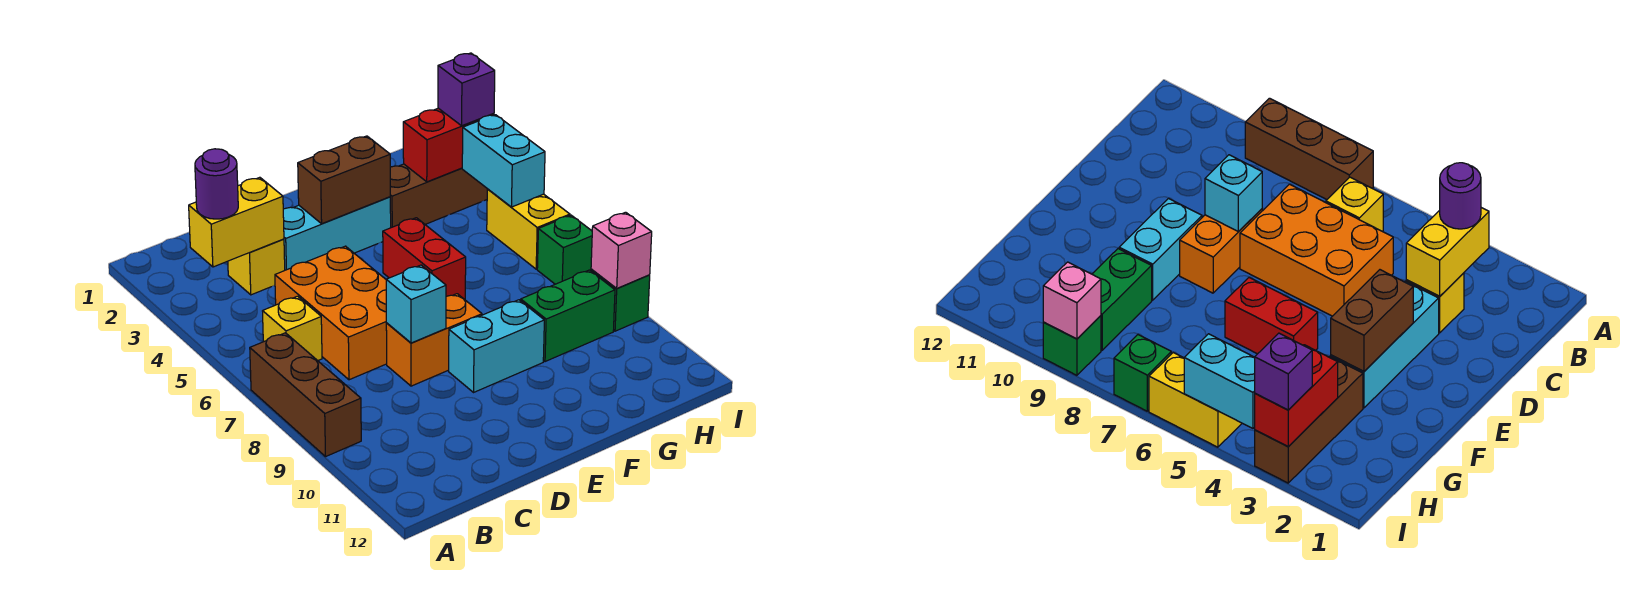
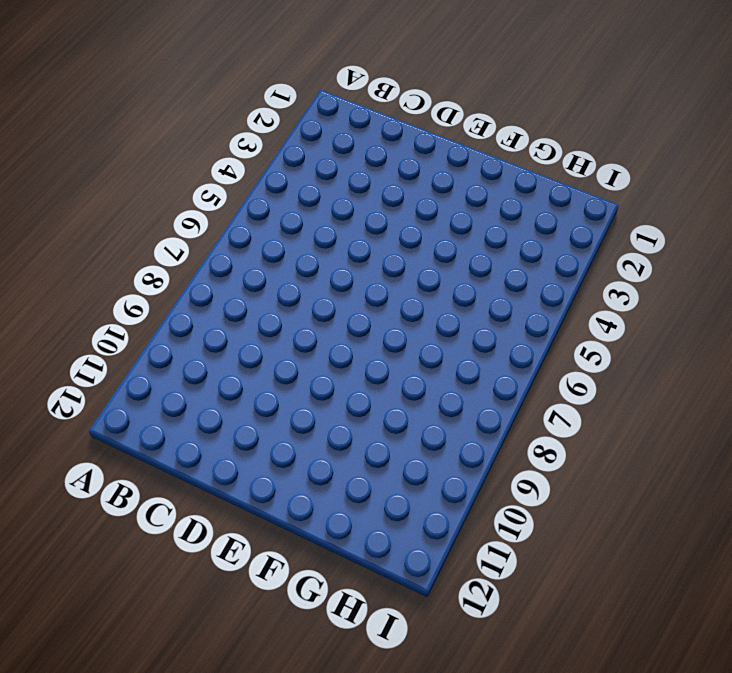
none -> brown 1x3 brick [250,333,361,456]
none -> yellow 1x1 brick [263,296,322,361]
none -> yellow 1x1 brick [228,239,285,295]

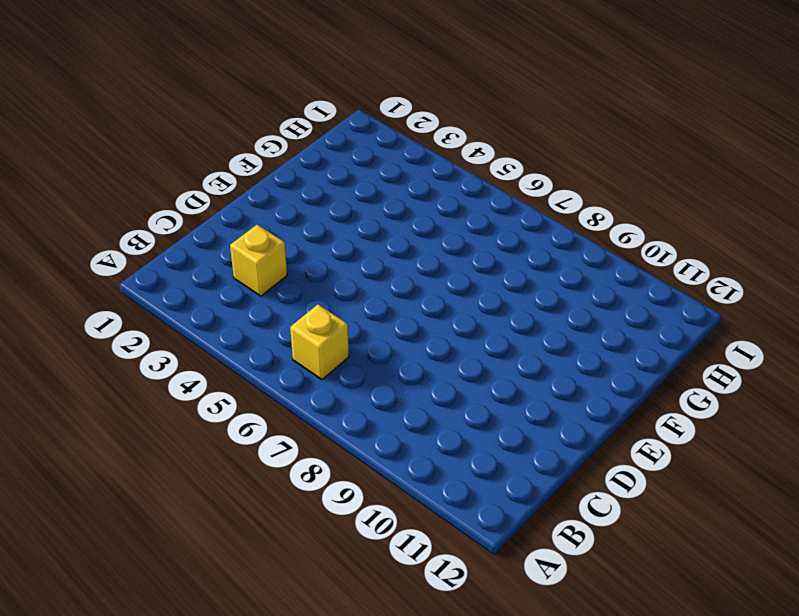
none -> brown 1x3 brick [250,333,361,456]
none -> orange 2x3 brick [275,246,387,380]
none -> cyan 1x3 brick [283,197,391,270]

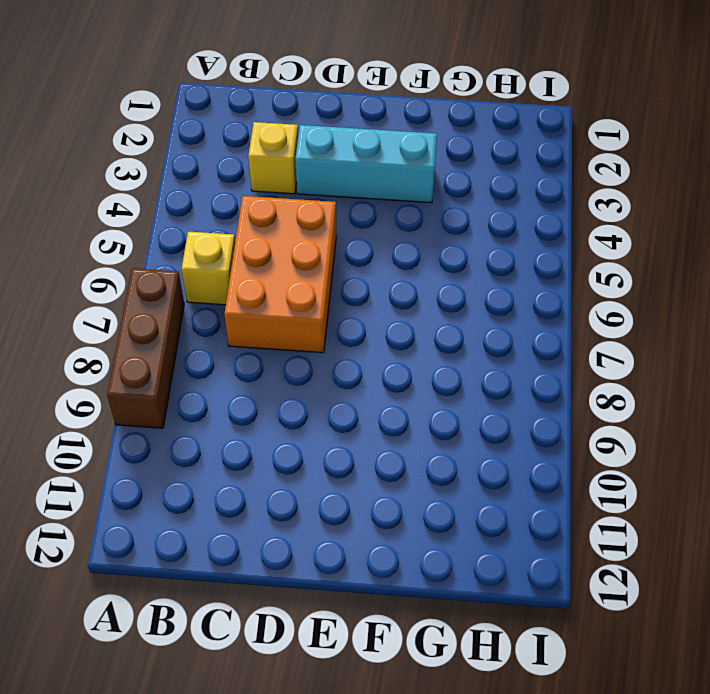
none -> orange 1x2 brick [386,294,482,386]
none -> cyan 1x2 brick [449,300,544,392]
none -> red 1x2 brick [383,218,466,299]

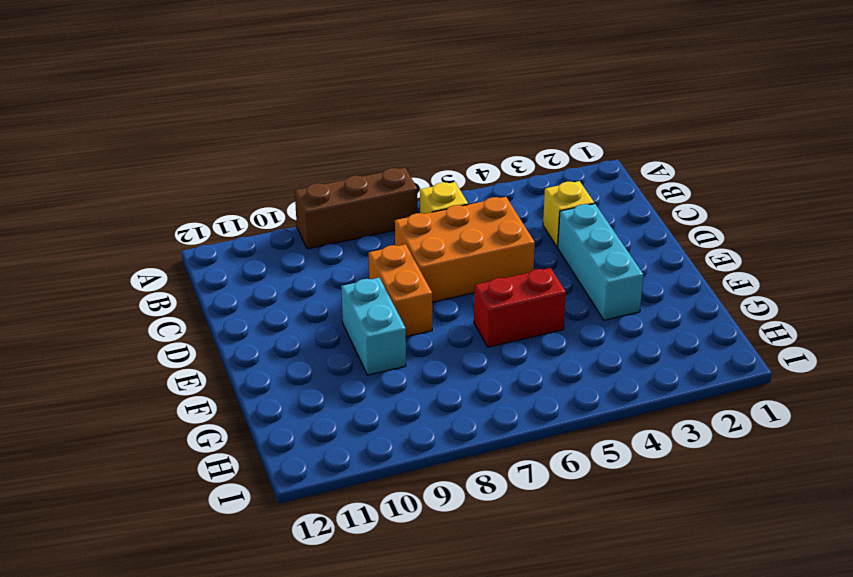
none -> brown 1x3 brick [390,164,487,228]
none -> green 1x2 brick [521,270,615,362]
none -> yellow 1x2 brick [487,189,570,269]

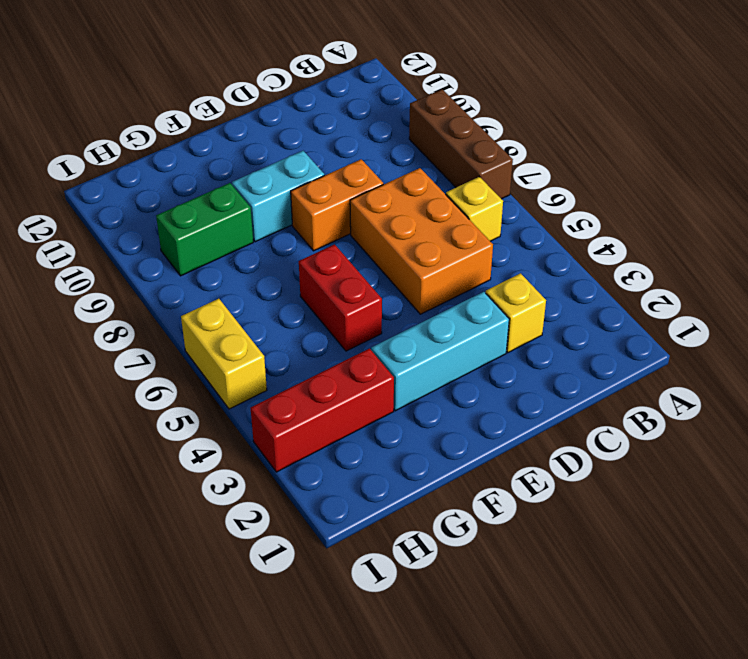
red 1x3 brick [251,349,394,472] -> brown 1x3 brick [390,164,487,228]
none -> green 1x1 brick [537,215,592,284]
none -> green 1x1 brick [591,269,650,331]
none -> yellow 1x2 brick [189,177,284,267]

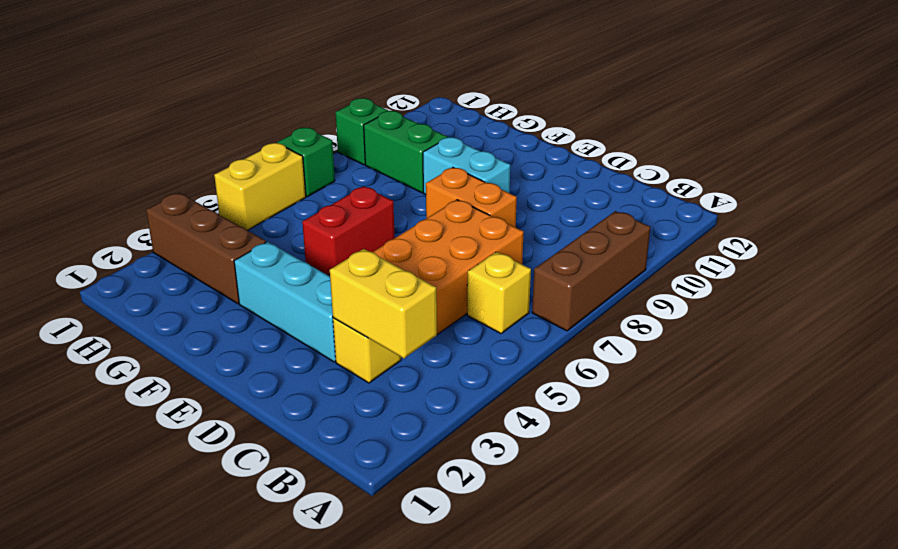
none -> cyan 1x1 brick [386,265,446,343]
none -> brown 1x2 brick [298,136,390,224]
none -> red 1x2 brick [403,108,494,182]

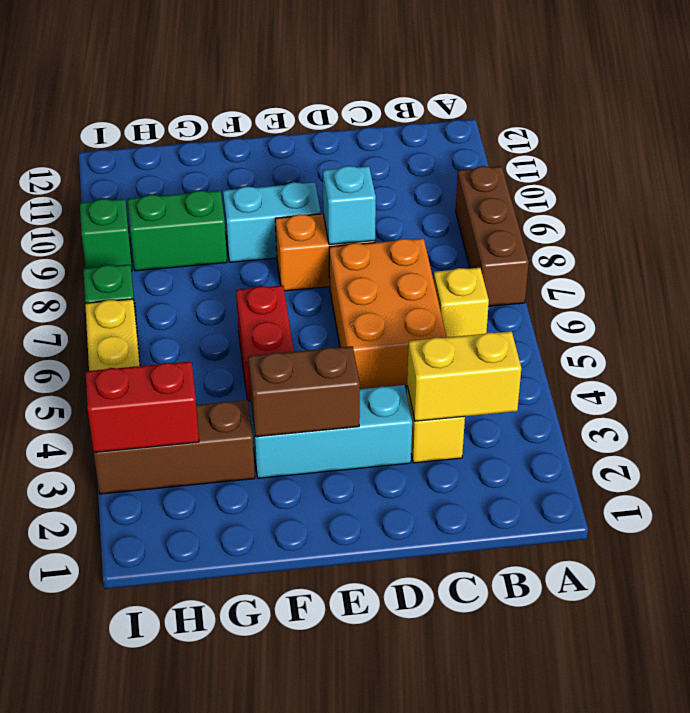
none -> cyan 1x2 brick [462,115,545,207]
none -> pink 1x1 brick [591,212,652,288]
none -> purple 1x1 round brick [195,149,238,219]

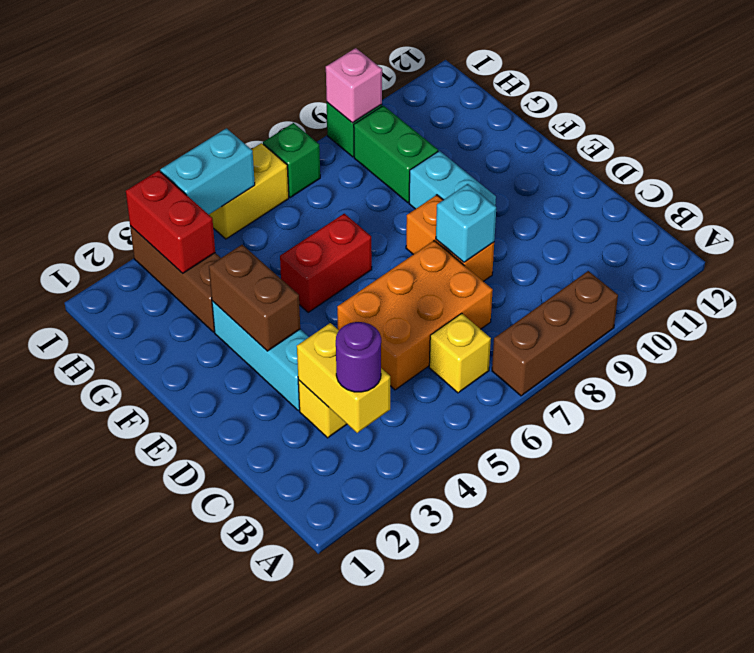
none -> purple 1x1 brick [438,53,495,126]

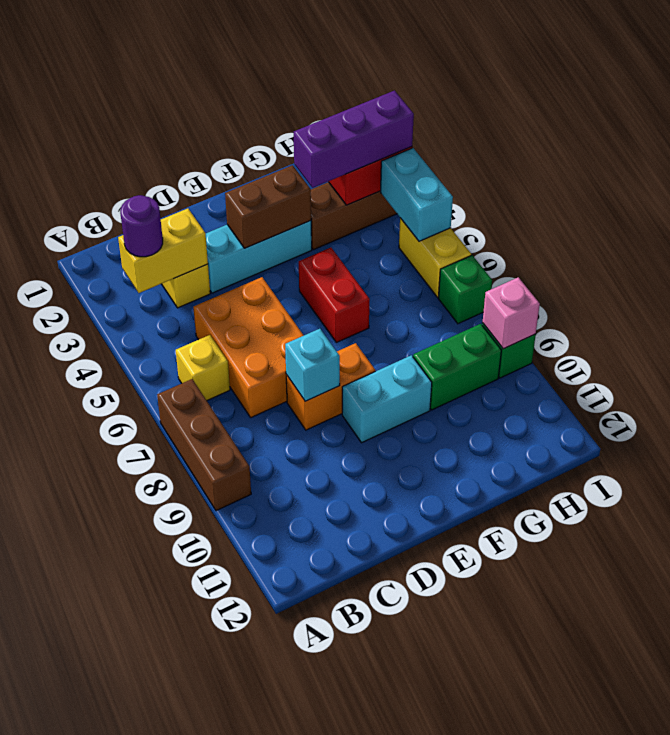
purple 1x3 brick [294,91,414,188] -> purple 1x1 brick [438,53,495,126]

